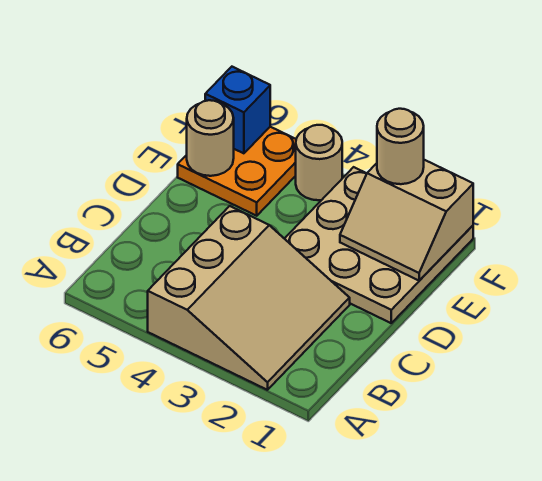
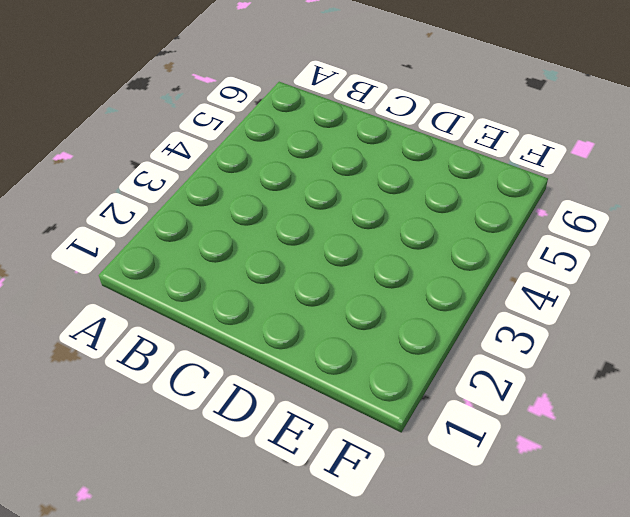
none -> tan 3x3 slope [148,206,350,390]
none -> tan 3x3 plate [285,167,473,323]

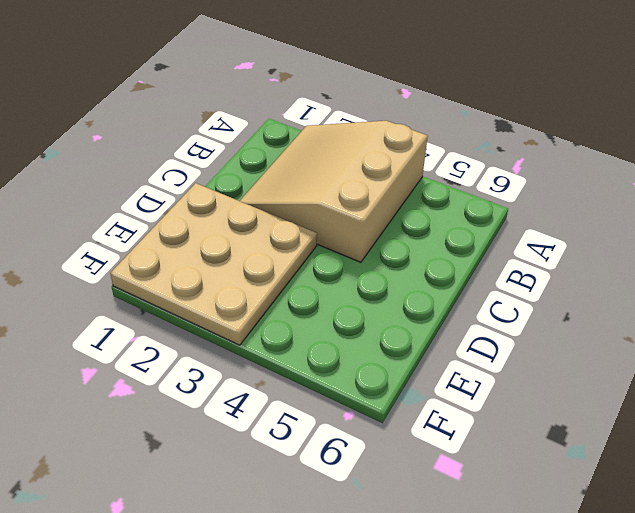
none -> orange 2x2 plate [178,127,296,216]
none -> tan 1x1 round brick [296,125,342,200]

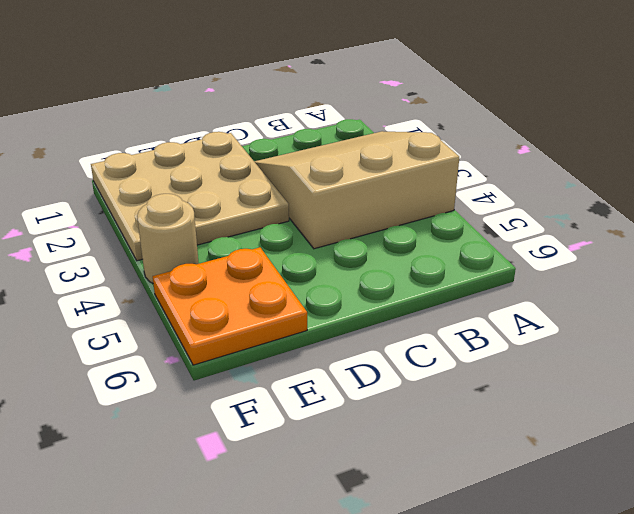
none -> tan 2x2 slope [340,160,473,280]
none -> tan 1x1 round brick [187,100,234,176]

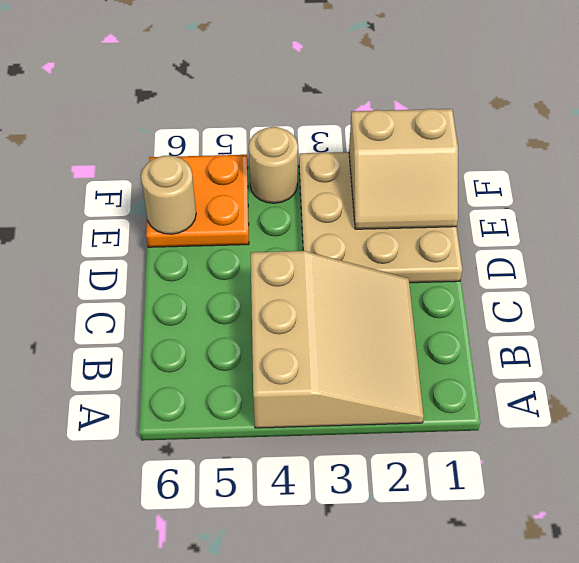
none -> blue 1x1 brick [205,67,270,153]
none -> tan 1x1 round brick [377,109,424,184]

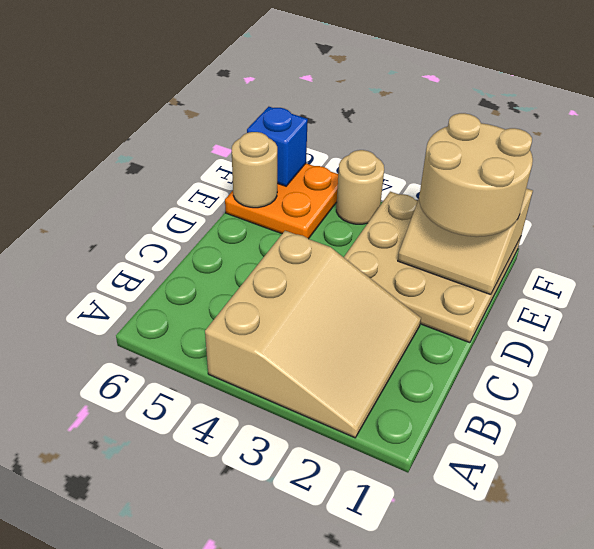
tan 2x2 round brick [419,113,533,237] -> tan 1x1 round brick [377,109,424,184]

